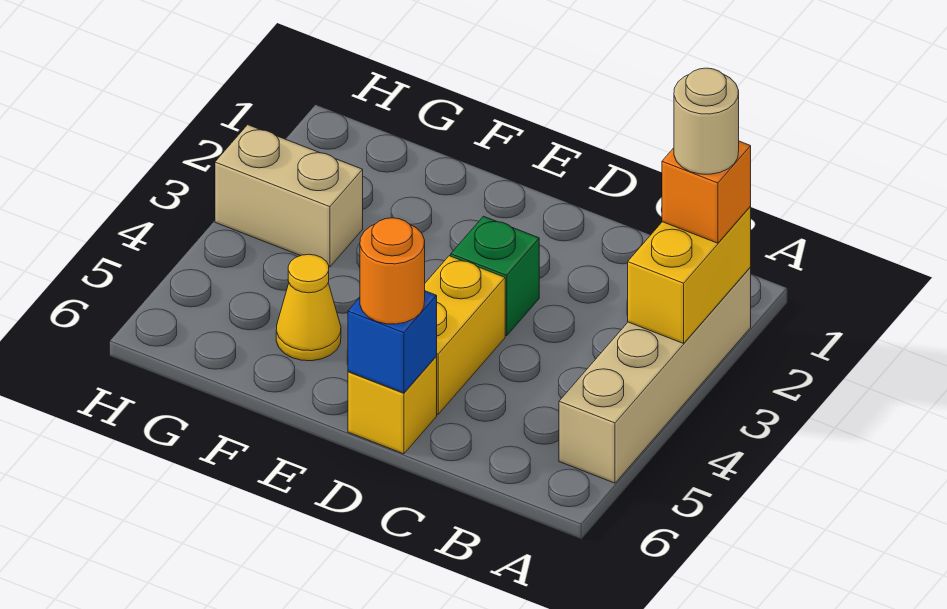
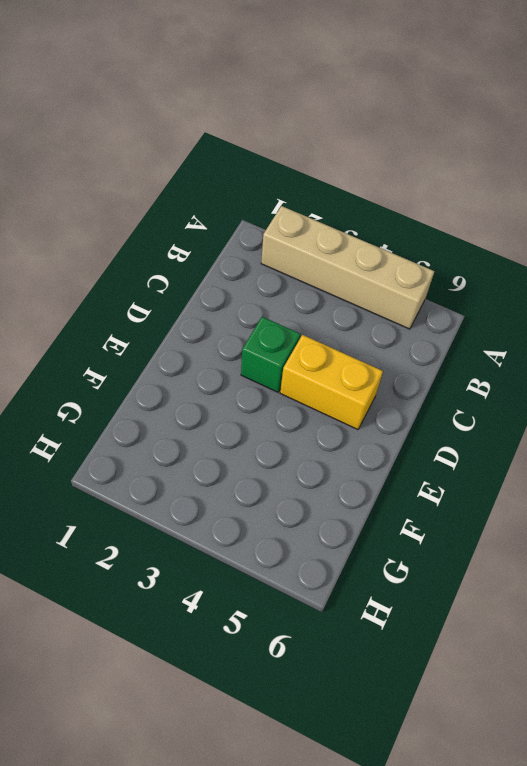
none -> yellow 1x1 brick [348,357,437,454]
none -> yellow 1x1 cone [276,254,341,361]

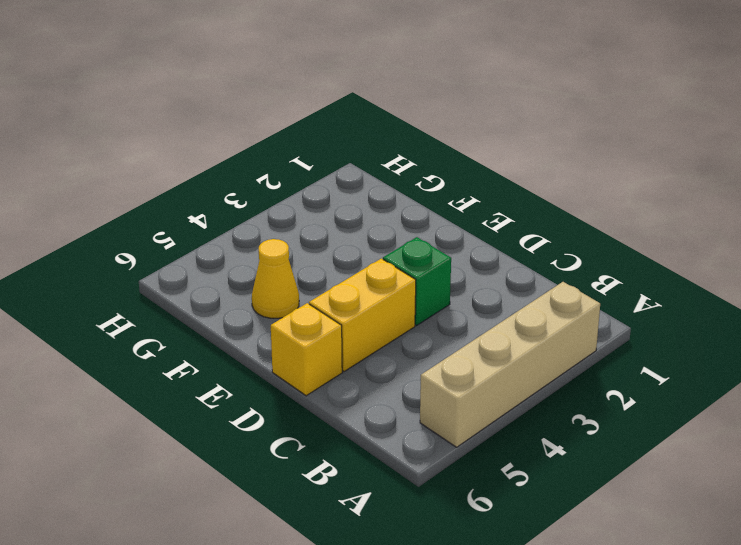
none -> tan 1x2 brick [215,125,363,267]
none -> yellow 1x2 brick [628,207,751,343]

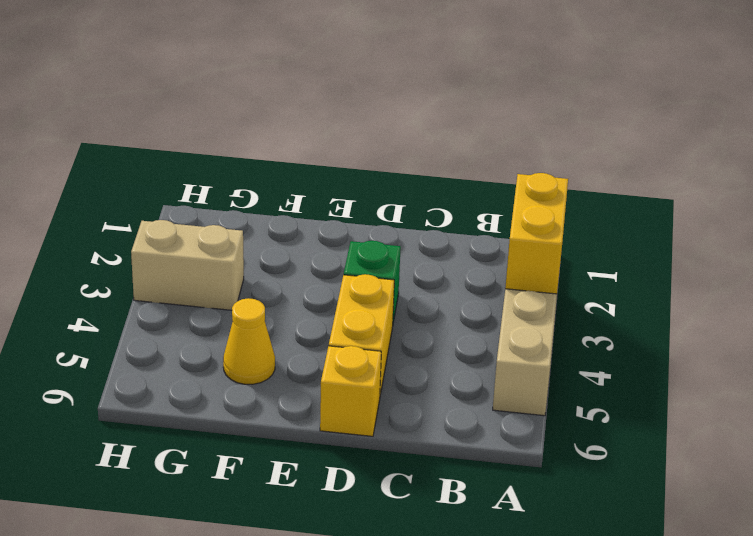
none -> blue 1x1 brick [348,291,437,393]
none -> orange 1x1 brick [662,141,751,243]

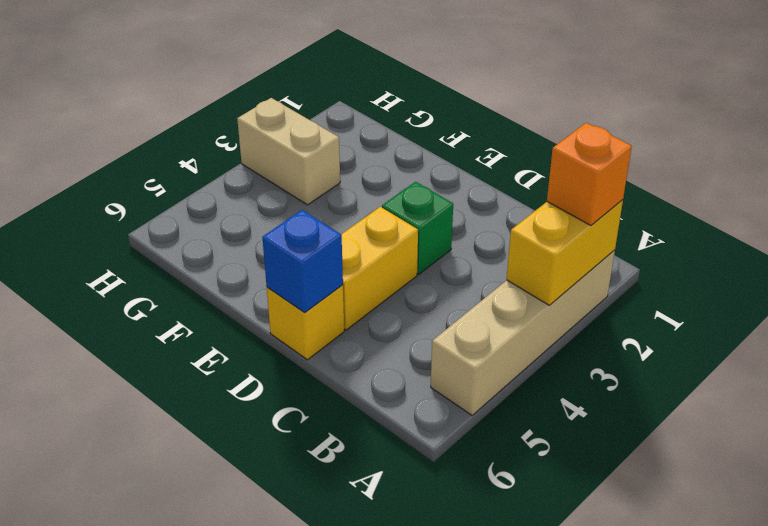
none -> yellow 1x1 cone [276,254,341,361]
none -> orange 1x1 round brick [360,218,425,324]

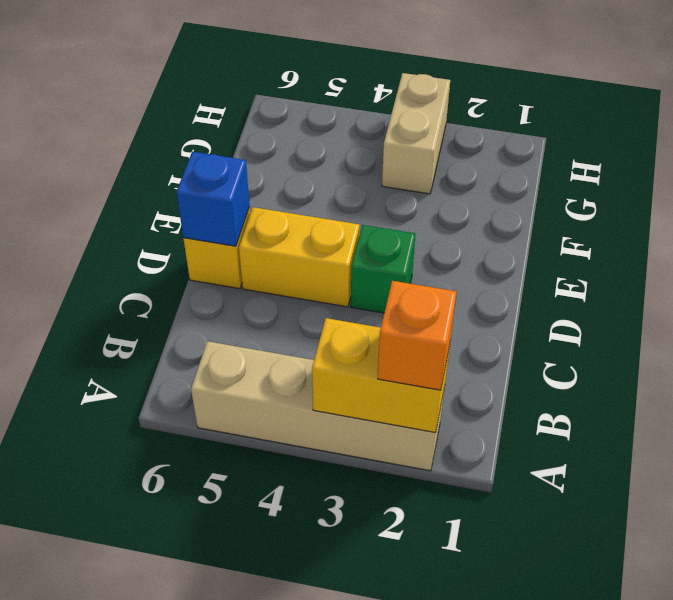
none -> yellow 1x1 cone [276,254,341,361]
none -> orange 1x1 round brick [360,218,425,324]

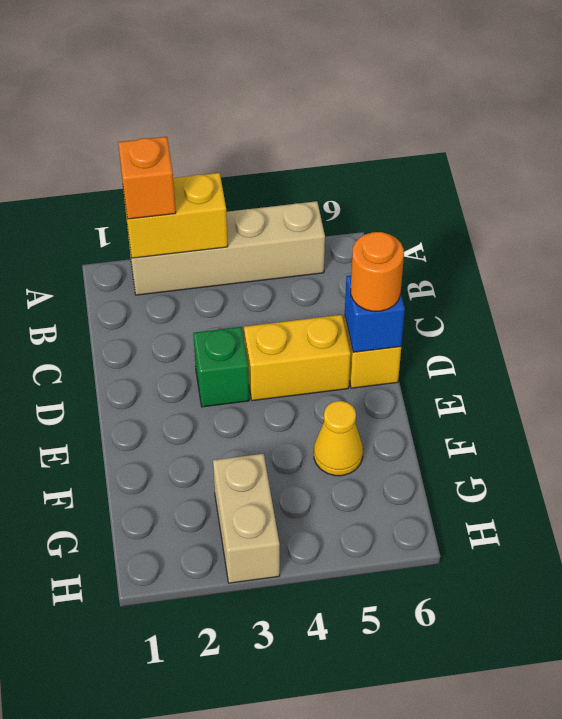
none -> tan 1x1 round brick [674,68,739,174]

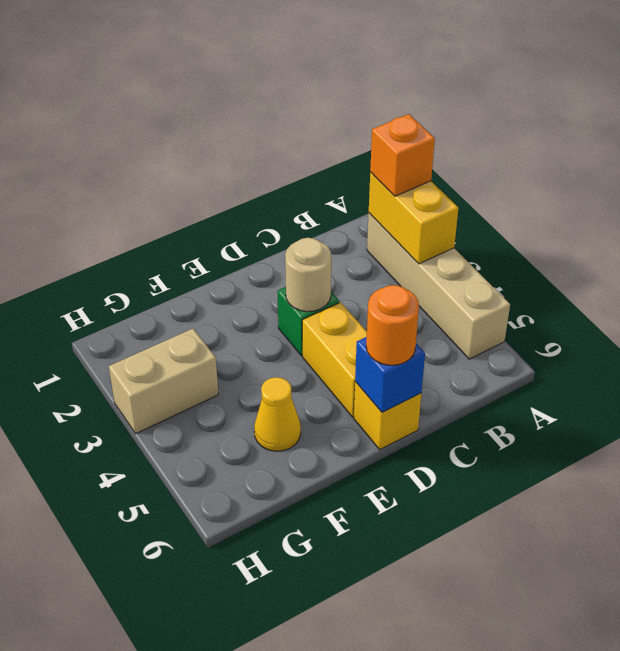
tan 1x1 round brick [285,238,331,312] -> tan 1x1 round brick moved to [674,68,739,174]

